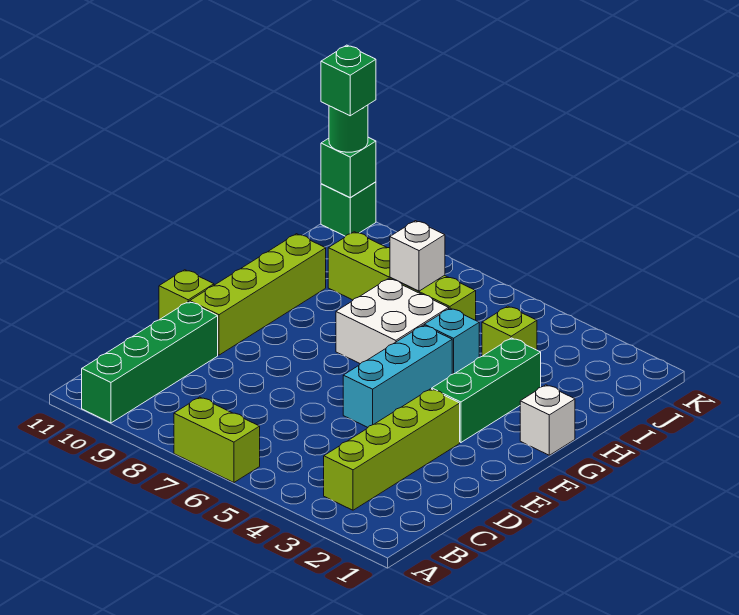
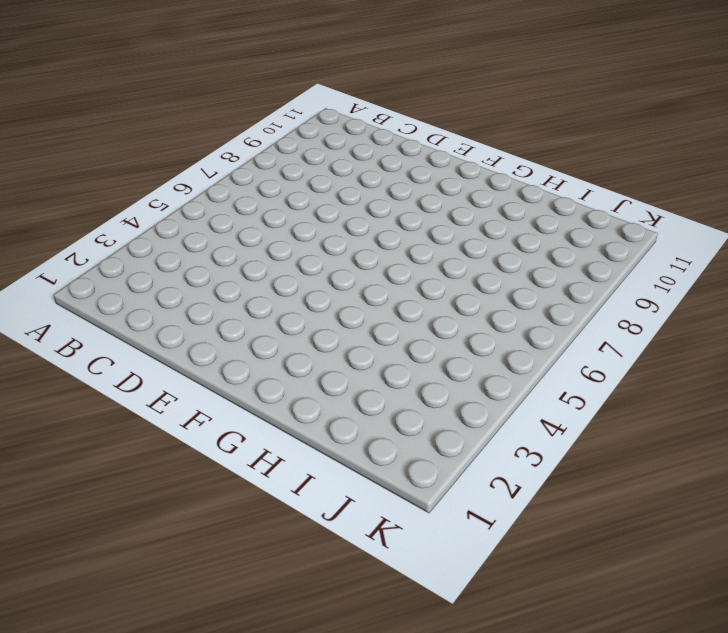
none -> lime 1x2 brick [174,397,260,483]
none -> green 1x4 brick [82,301,218,423]
none -> lime 1x4 brick [324,389,460,510]

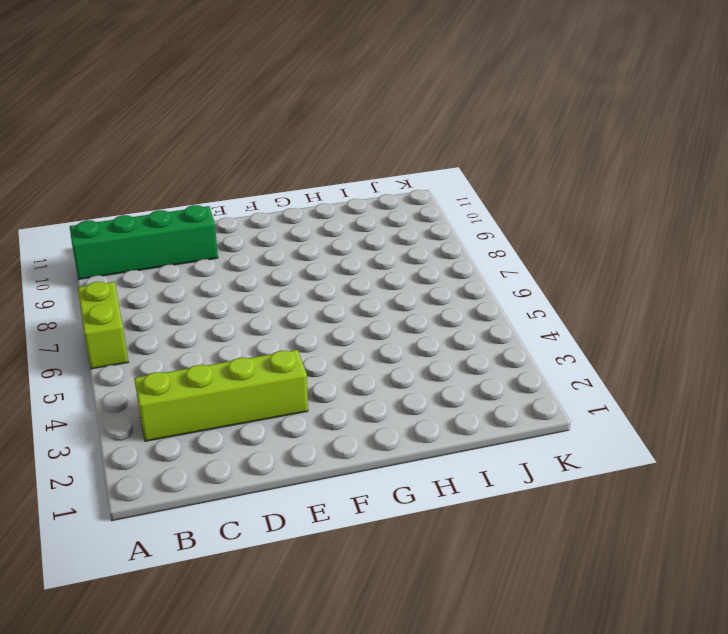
none -> cyan 1x3 brick [343,325,452,427]
none -> lime 1x4 brick [190,234,326,355]
none -> lime 1x1 brick [159,270,214,320]

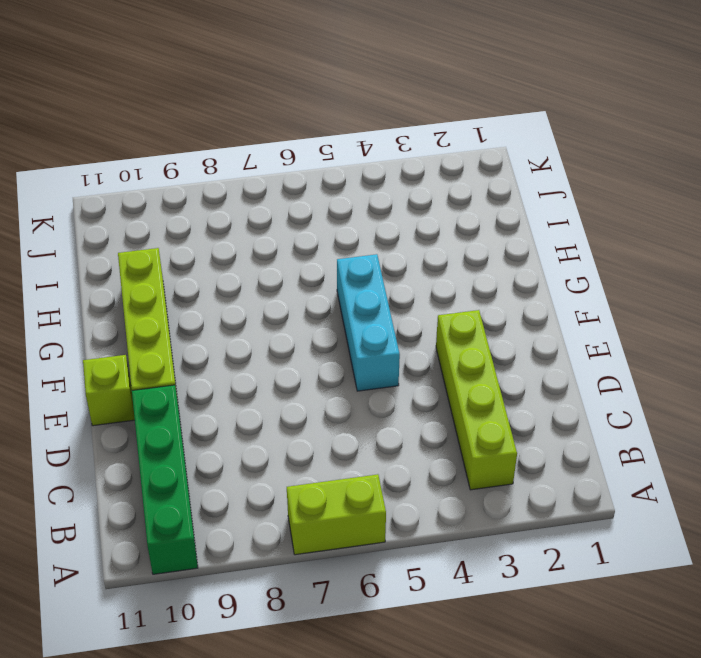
none -> green 1x3 brick [432,338,541,442]
none -> white 1x1 brick [520,385,575,455]
none -> white 2x2 brick [336,278,449,364]

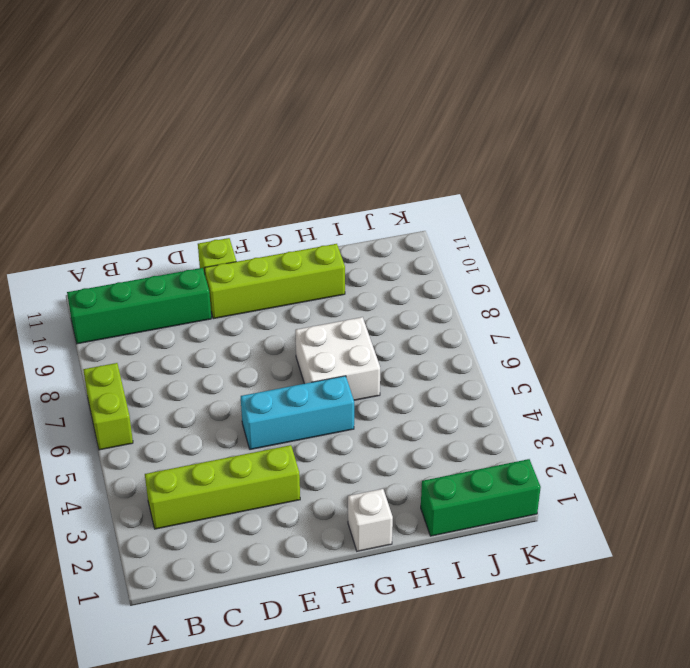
green 1x3 brick [421,459,541,536] -> green 1x3 brick moved to [432,338,541,442]
none -> cyan 1x1 brick [424,308,479,374]
none -> lime 1x1 brick [482,306,537,356]
none -> lime 1x4 brick [328,232,476,320]

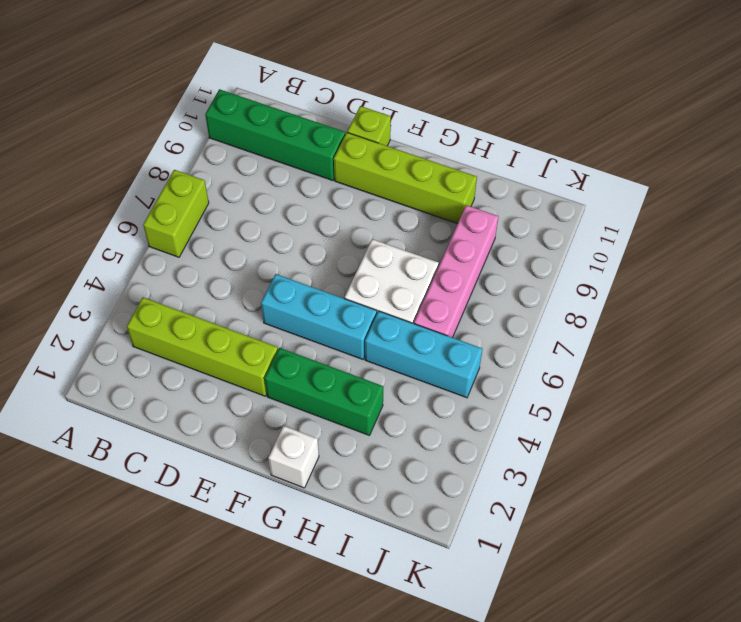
cyan 1x3 brick [365,311,482,398] -> cyan 1x1 brick [424,308,479,374]
pink 1x4 brick [414,205,498,338] -> lime 1x4 brick [328,232,476,320]
none -> lime 1x1 brick [482,306,537,356]
none -> green 1x1 brick [321,182,376,236]
none -> white 1x1 brick [390,221,445,291]

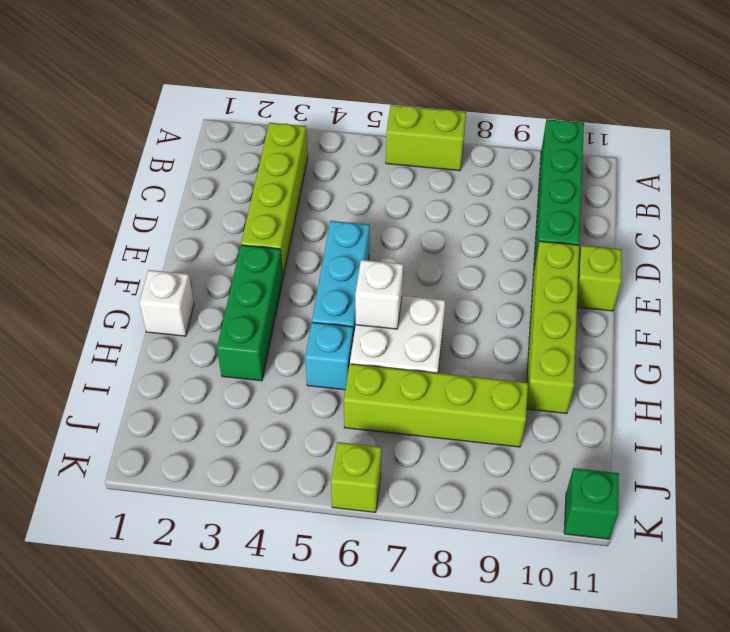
white 1x1 brick [355,260,403,329] -> white 1x1 brick moved to [390,221,445,291]
lime 1x1 brick [331,442,382,512] -> lime 1x1 brick moved to [482,306,537,356]
none -> green 1x1 brick [321,137,376,198]
none -> green 1x1 round brick [329,105,368,152]
none -> green 1x1 brick [321,45,376,116]

